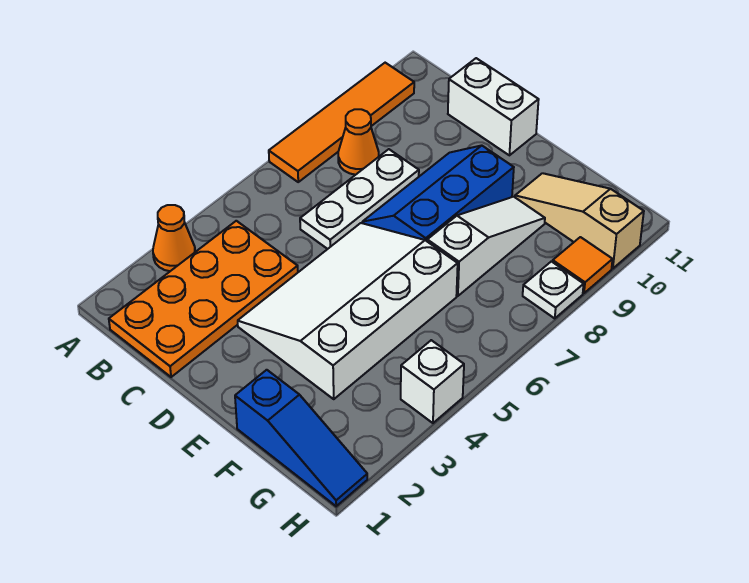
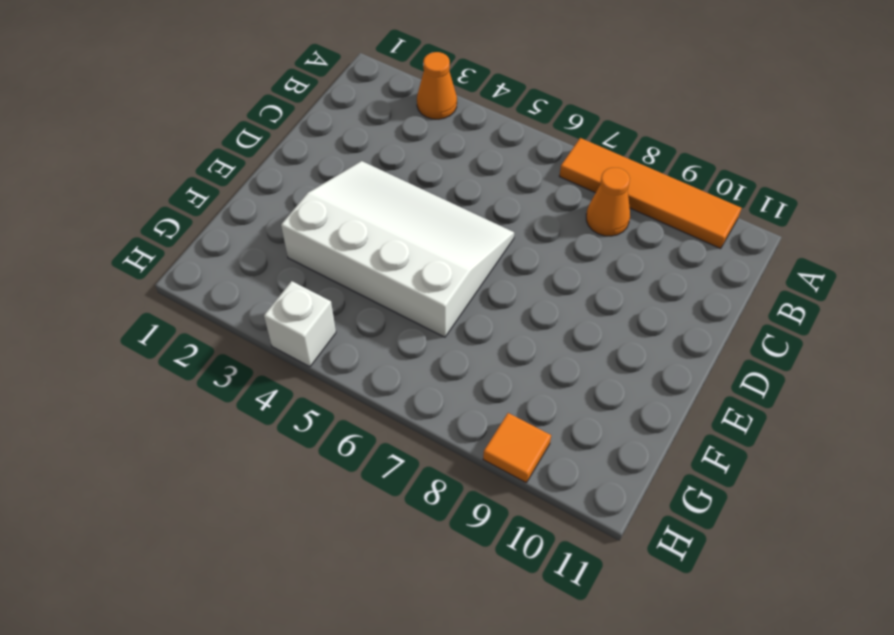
none -> orange 2x4 plate [109,221,298,377]
none -> white 1x3 plate [300,149,419,249]
none -> white 1x2 brick [448,58,539,155]

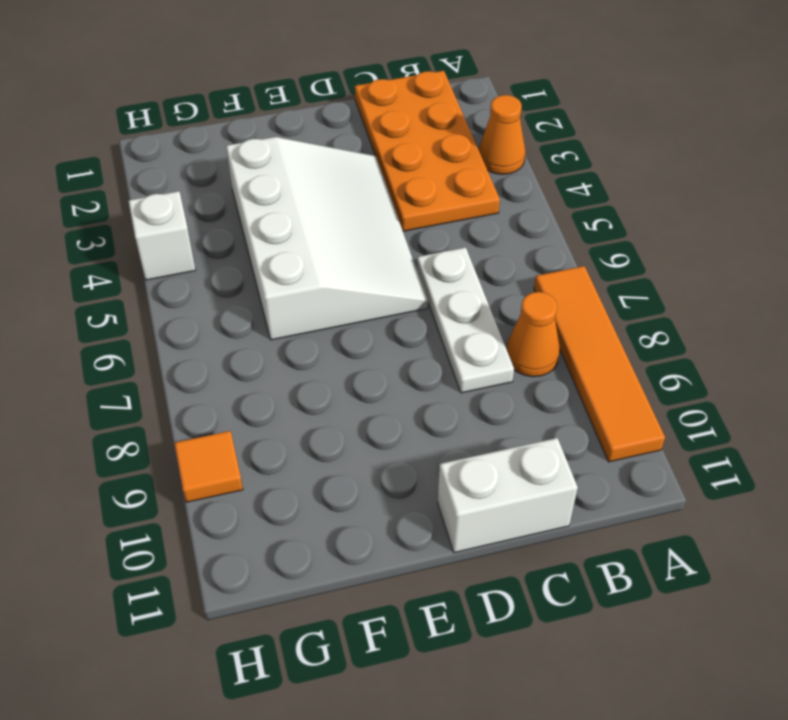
none -> blue 2x3 slope [362,146,514,241]
none -> blue 1x3 slope [235,370,367,506]
none -> white 1x3 slope [427,197,545,296]

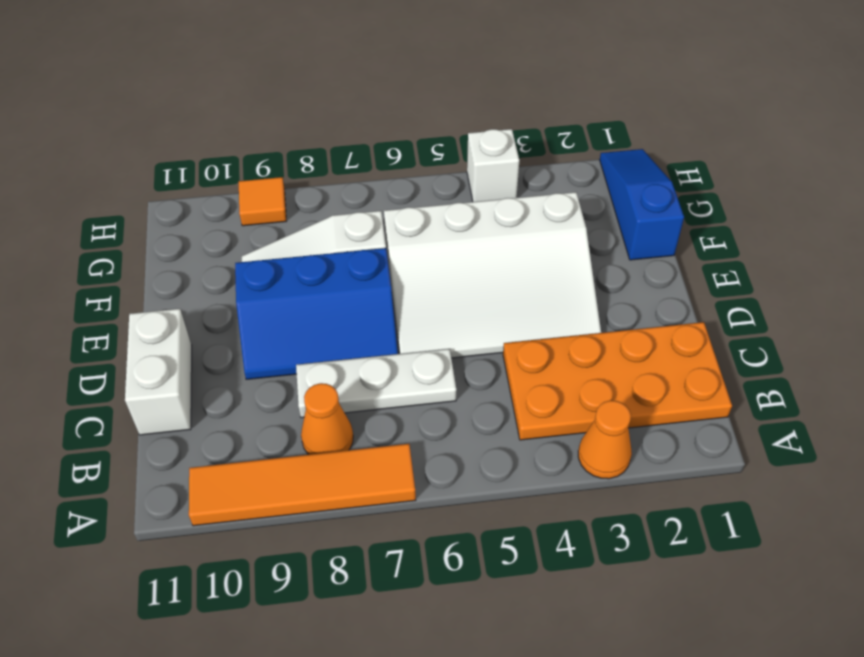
none -> tan 1x3 slope [515,173,644,269]
none -> white 1x1 plate [523,261,584,318]

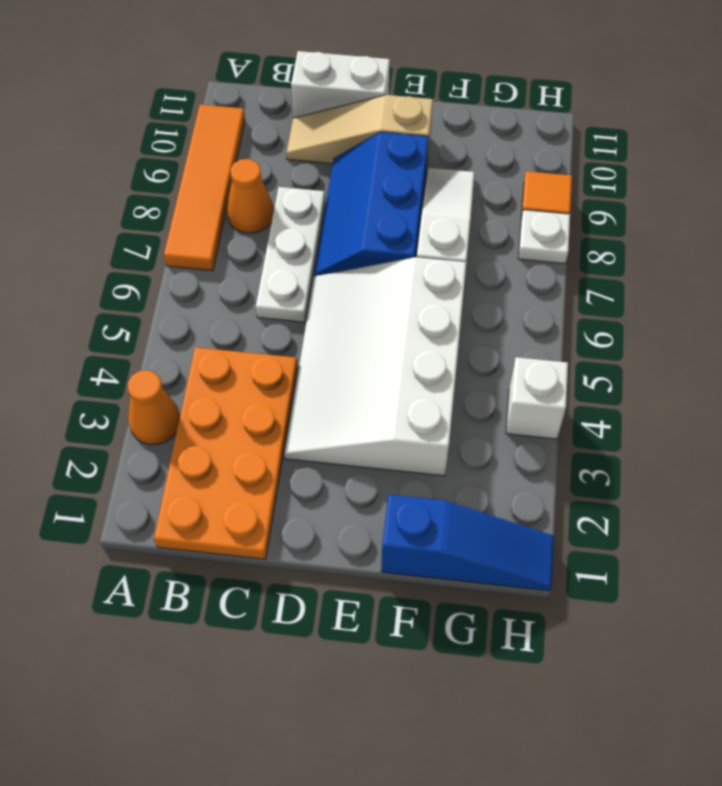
tan 1x3 slope [286,95,433,169] -> tan 1x3 slope moved to [515,173,644,269]

